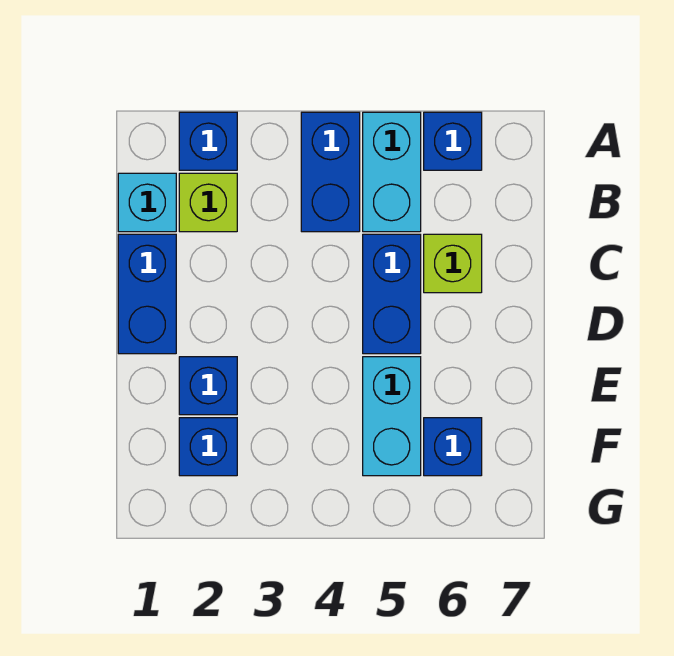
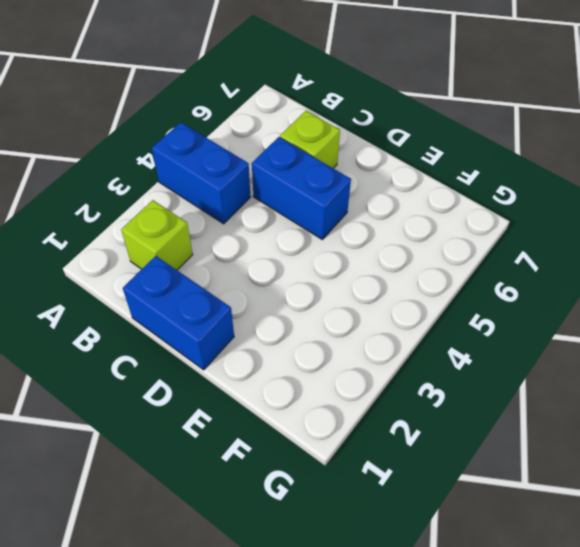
none -> blue 1x1 brick [179,112,237,170]
none -> cyan 1x2 brick [363,112,421,232]
none -> blue 1x1 brick [424,112,482,170]

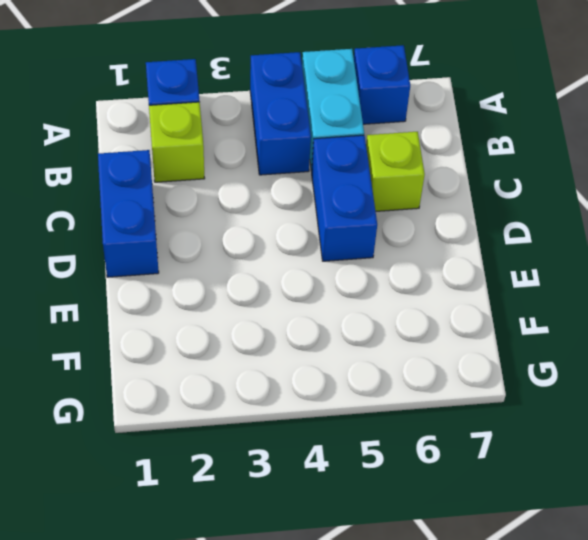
none -> cyan 1x1 brick [118,173,176,232]
none -> blue 1x1 brick [179,357,237,415]
none -> cyan 1x2 brick [363,357,421,476]

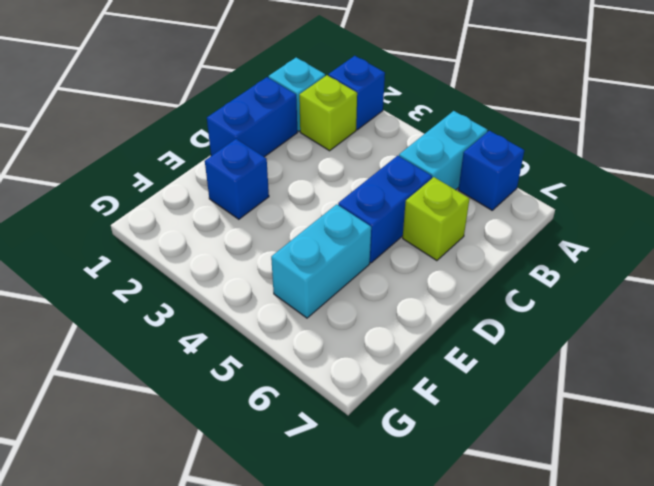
none -> blue 1x2 brick [301,112,360,232]
none -> blue 1x1 brick [179,418,237,476]
none -> blue 1x1 brick [424,418,482,476]

